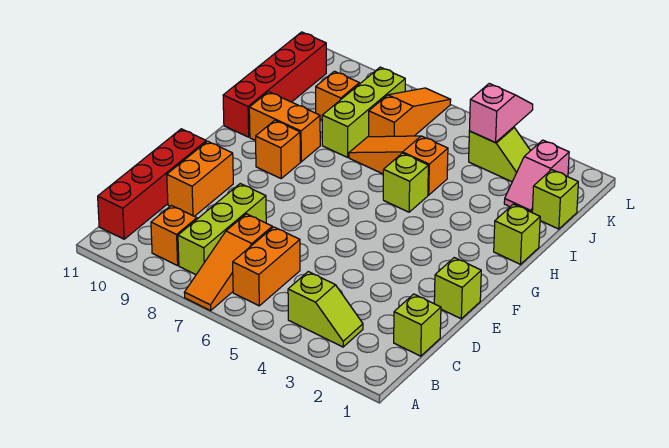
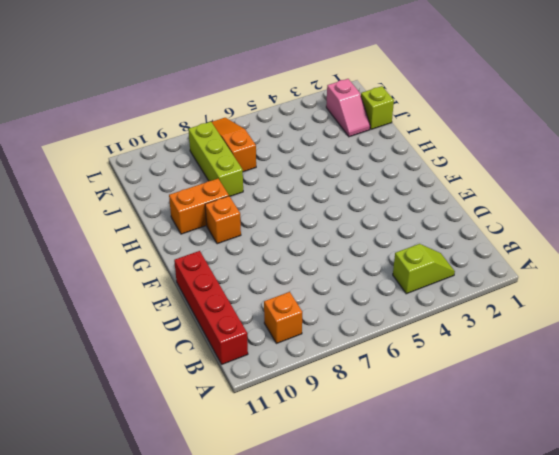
none -> orange 1x3 slope [184,214,272,311]
none -> orange 1x2 brick [233,227,300,306]
none -> lime 1x3 brick [178,184,266,275]

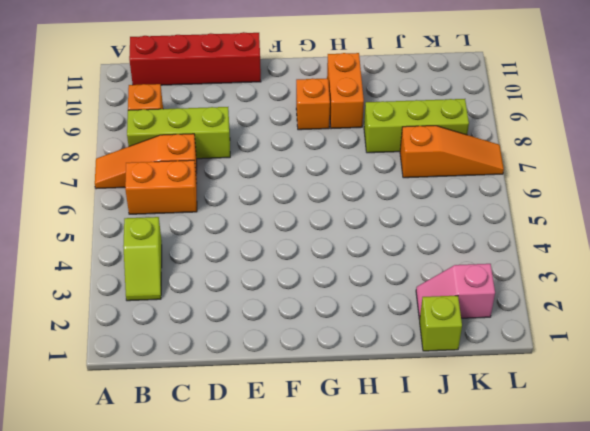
none -> lime 1x1 brick [394,294,441,356]
none -> orange 1x2 brick [167,141,233,216]
none -> lime 1x1 brick [434,258,481,319]

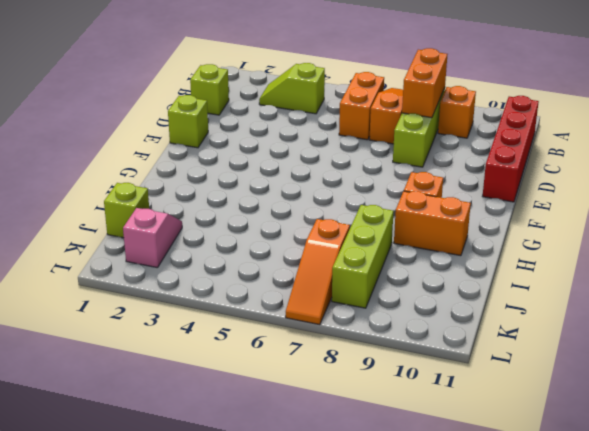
orange 1x2 brick [402,48,447,118] -> orange 1x2 brick moved to [167,141,233,216]
none -> lime 1x1 brick [494,204,540,264]
none -> lime 1x1 brick [383,153,428,212]
none -> red 1x4 brick [223,32,326,137]

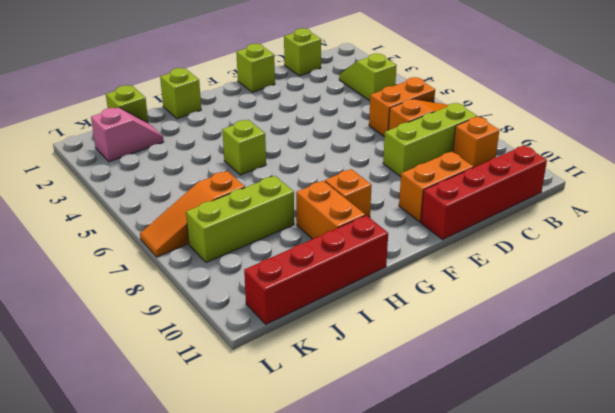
none -> orange 1x3 slope [349,136,448,195]
none -> orange 1x1 brick [316,71,359,120]
none -> lime 1x2 slope [469,127,530,182]

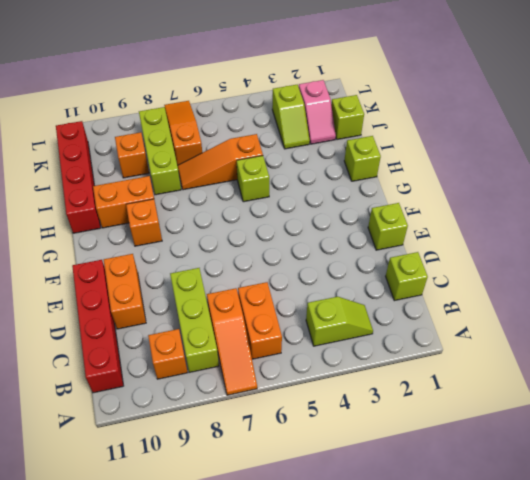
lime 1x2 slope [272,85,310,149] -> lime 1x2 slope turned to [469,127,530,182]
none -> pink 1x2 slope [469,84,533,142]

